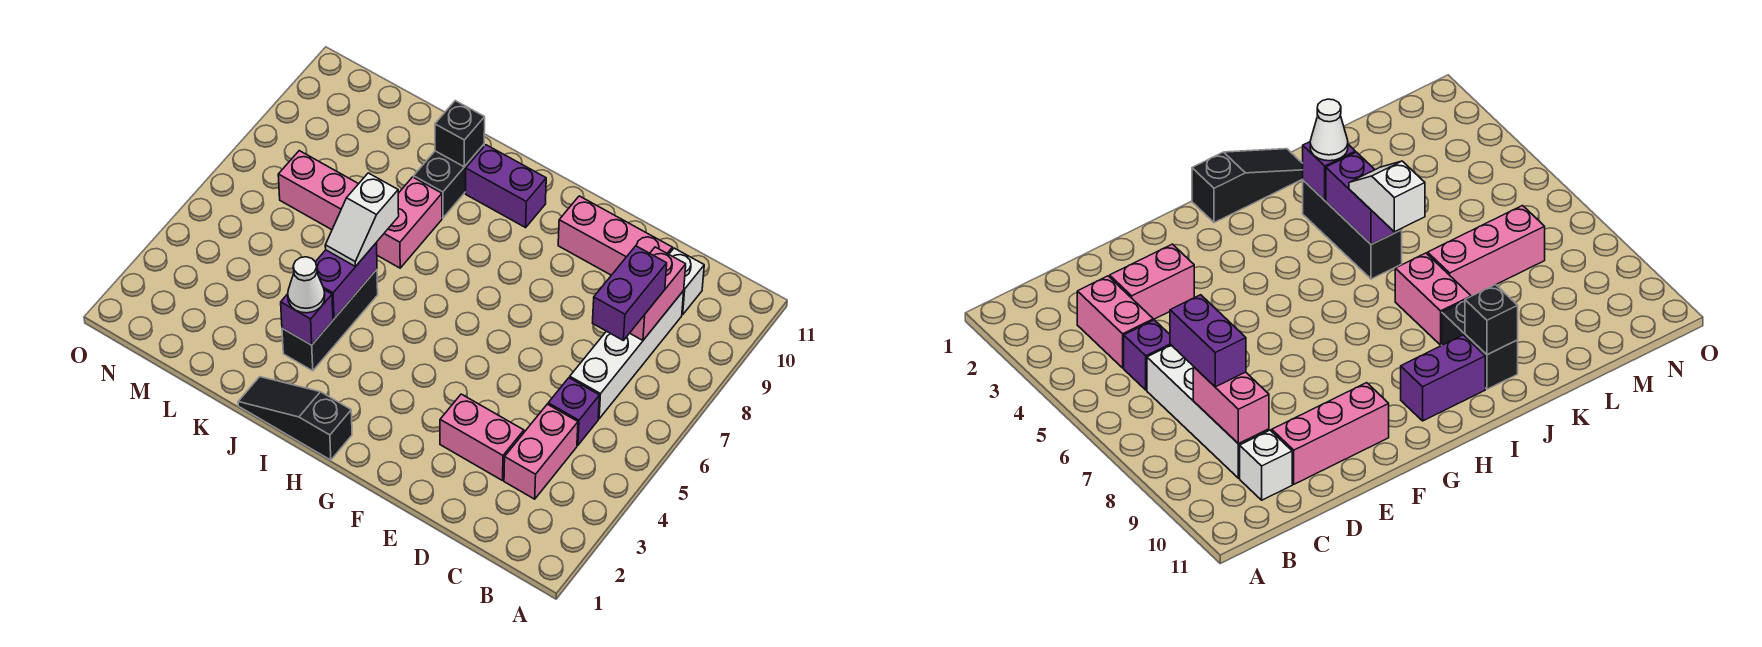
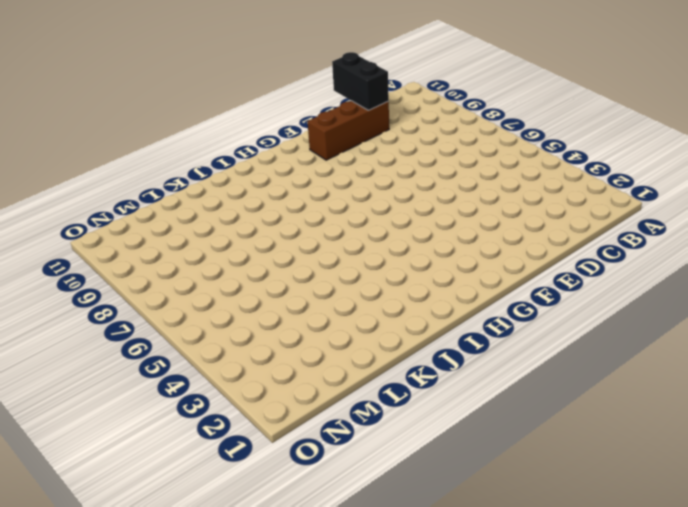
brown 1x3 brick [308,101,389,160] -> pink 1x3 brick [558,196,672,275]
black 1x2 brick [332,52,389,110] -> black 1x2 brick moved to [414,145,484,218]
none -> pink 1x2 brick [504,404,578,499]
none -> purple 1x1 brick [548,378,599,445]
none -> white 1x4 brick [570,291,684,419]

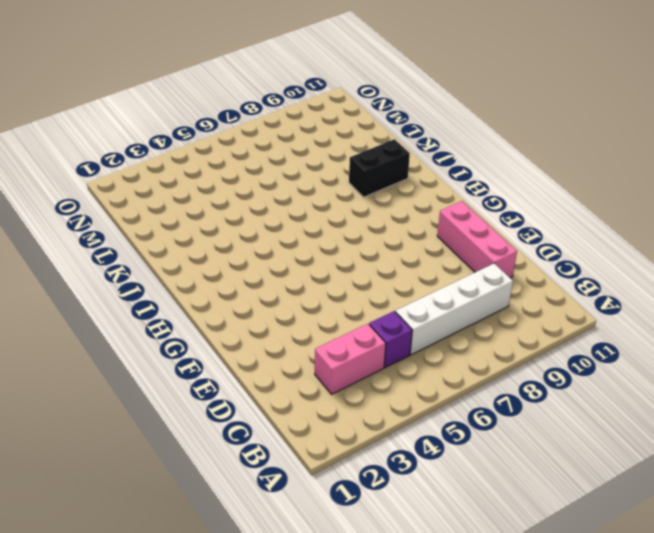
none -> white 1x1 brick [669,248,704,315]
none -> pink 1x2 brick [440,394,524,481]
none -> black 1x3 slope [238,377,352,460]

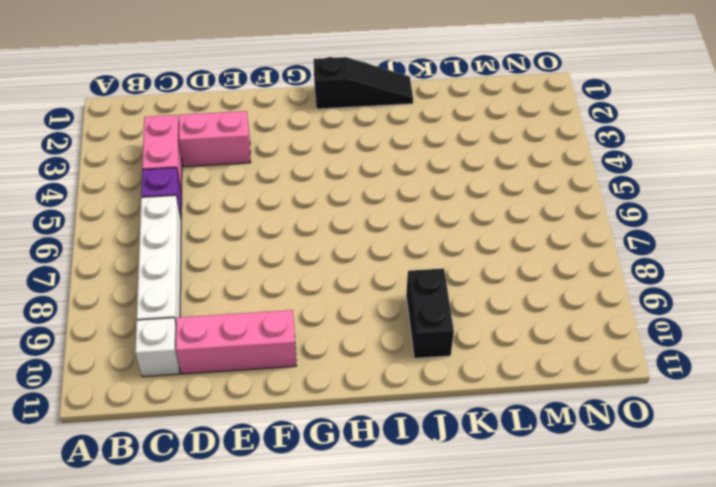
none -> purple 1x2 brick [466,145,546,228]
none -> black 1x3 brick [282,270,378,371]
none -> pink 1x2 brick [376,177,442,268]

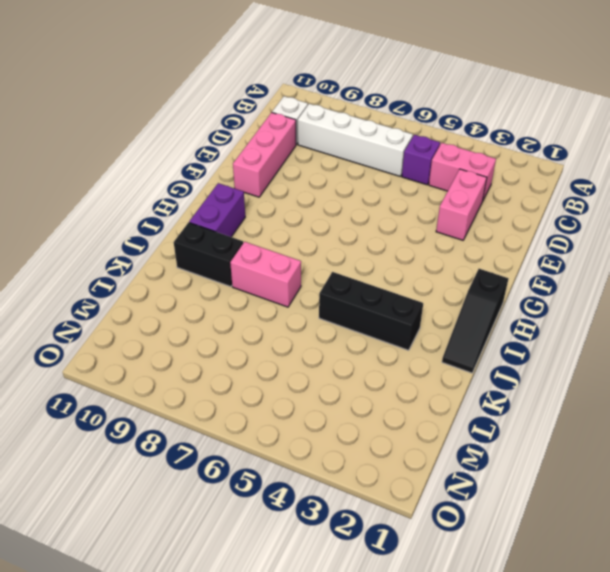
none -> pink 1x3 brick [278,151,358,230]
none -> pink 1x2 brick [630,247,686,340]
none -> purple 1x1 brick [281,290,333,345]

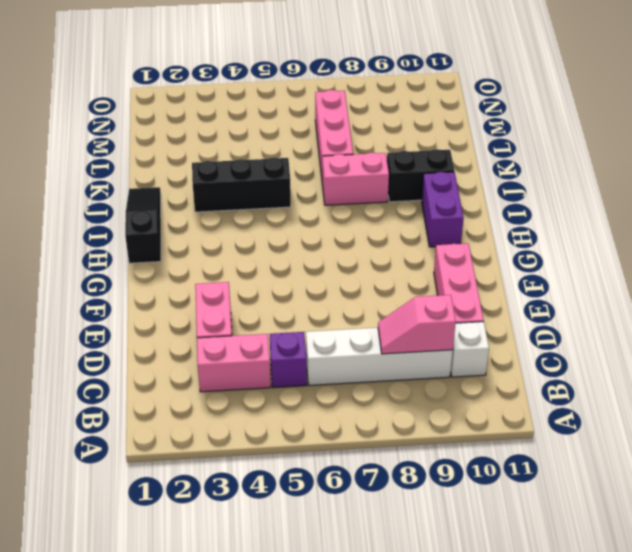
pink 1x2 slope [378,295,456,354] -> pink 1x2 brick [630,247,686,340]
none -> purple 1x1 brick [281,290,333,345]
none -> purple 1x2 brick [316,243,377,319]
none -> black 1x1 brick [435,101,485,167]

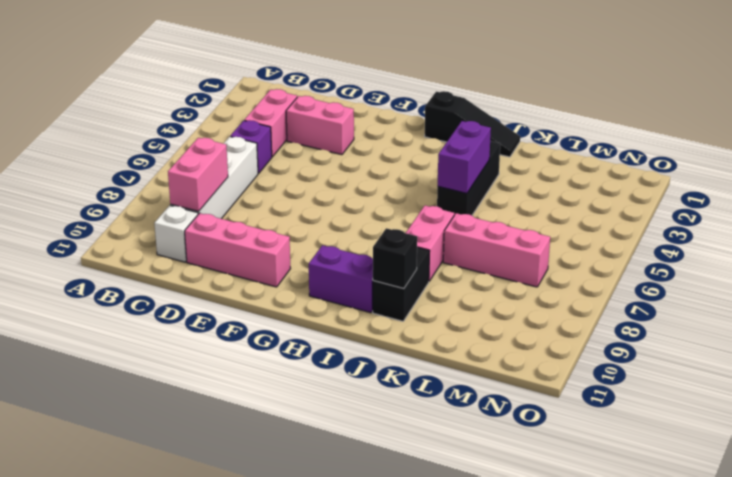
none -> purple 1x1 brick [281,290,333,345]
none -> purple 1x2 brick [593,246,667,340]
none -> white 1x1 cone [288,257,325,313]

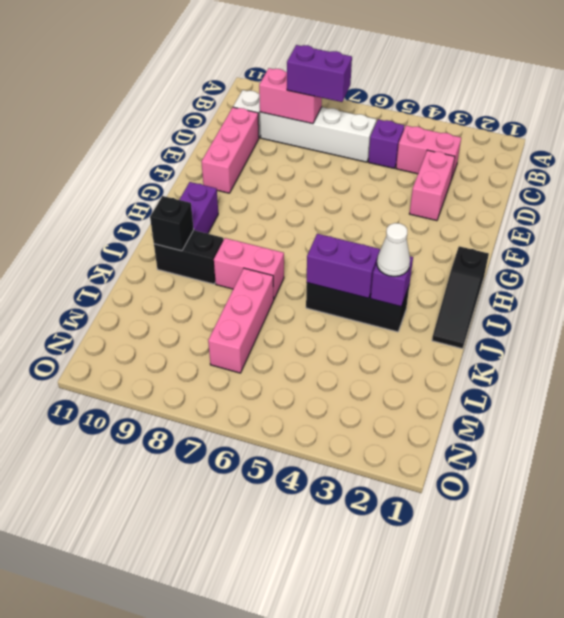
none -> white 1x2 slope [325,173,399,267]

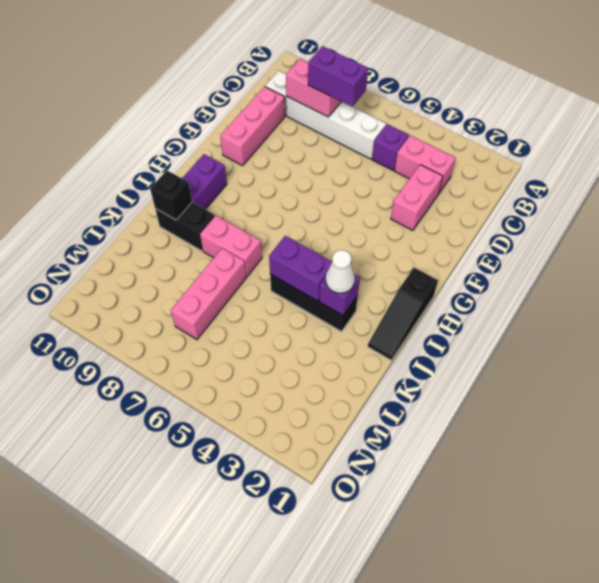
none -> white 1x2 slope [325,173,399,267]

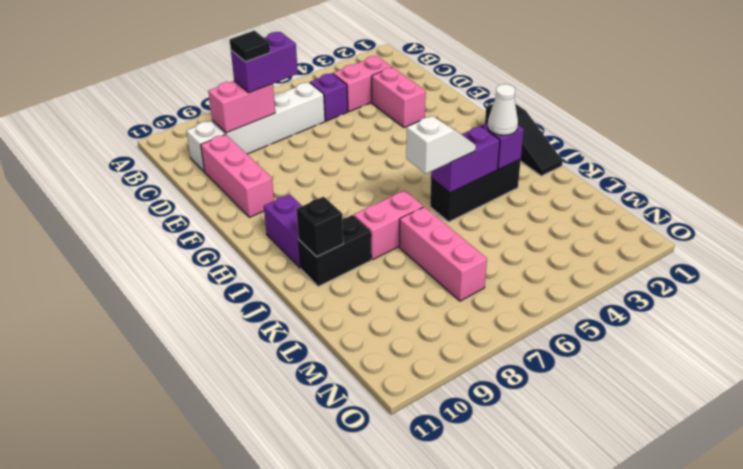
black 1x1 tile [230,31,270,62] -> none

